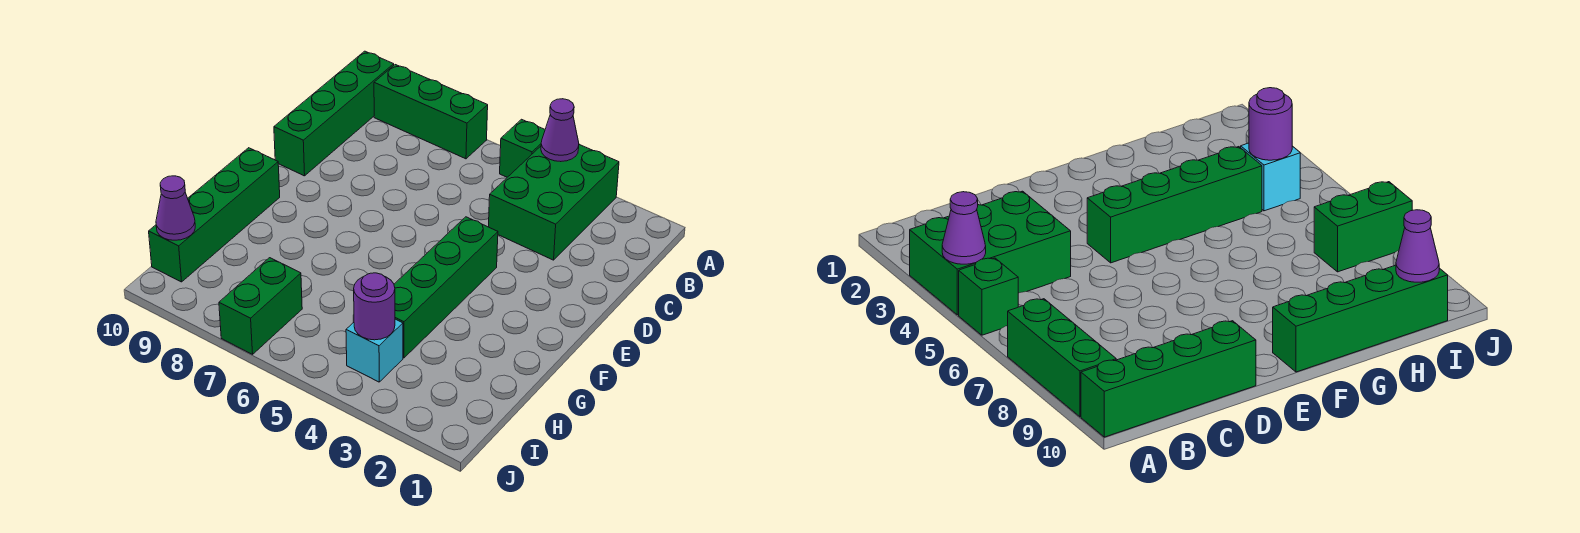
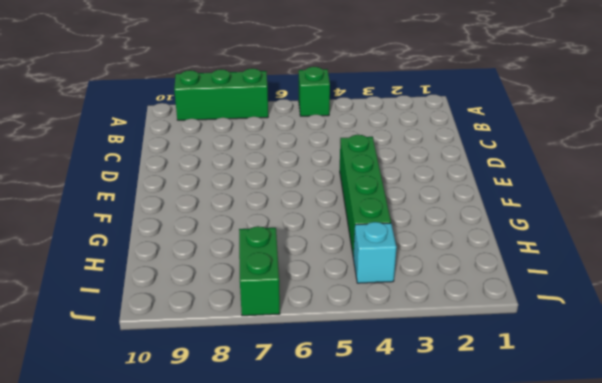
none -> green 2x3 brick [489,145,619,260]
none -> green 1x4 brick [274,51,394,176]

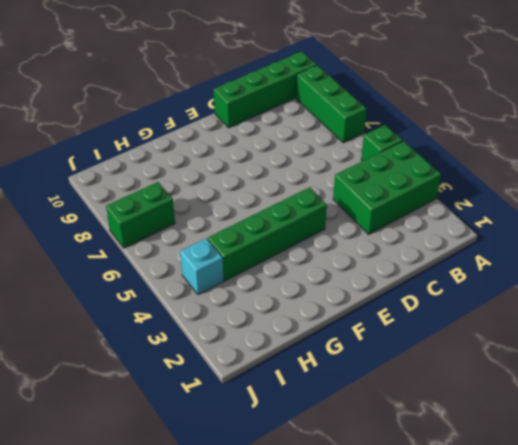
none -> green 1x4 brick [149,148,280,282]
none -> purple 1x1 cone [541,99,579,162]

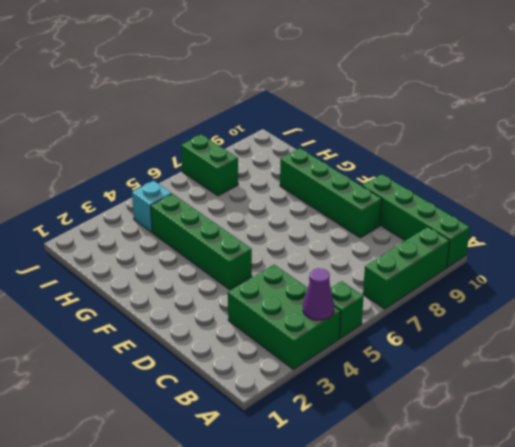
green 1x4 brick [280,148,382,238] -> green 1x4 brick moved to [149,148,280,282]
none -> purple 1x1 round brick [354,273,395,340]
none -> purple 1x1 cone [156,176,195,240]

